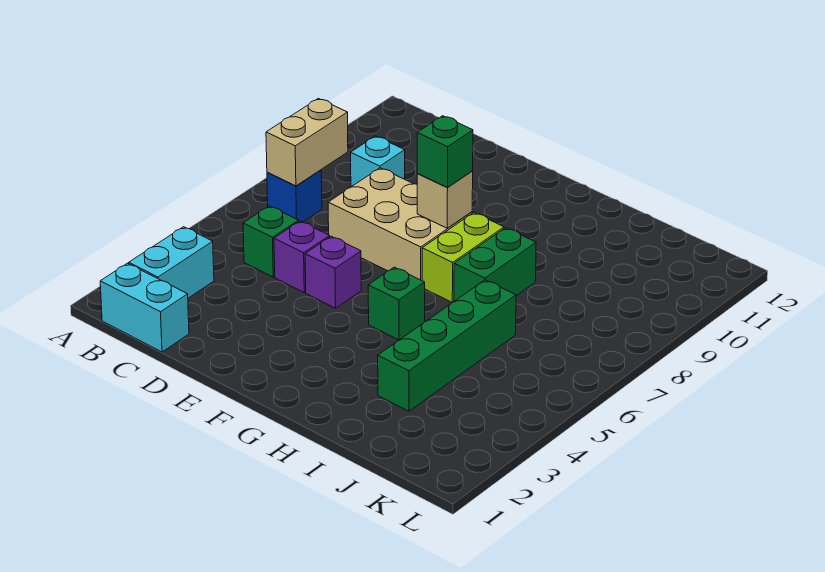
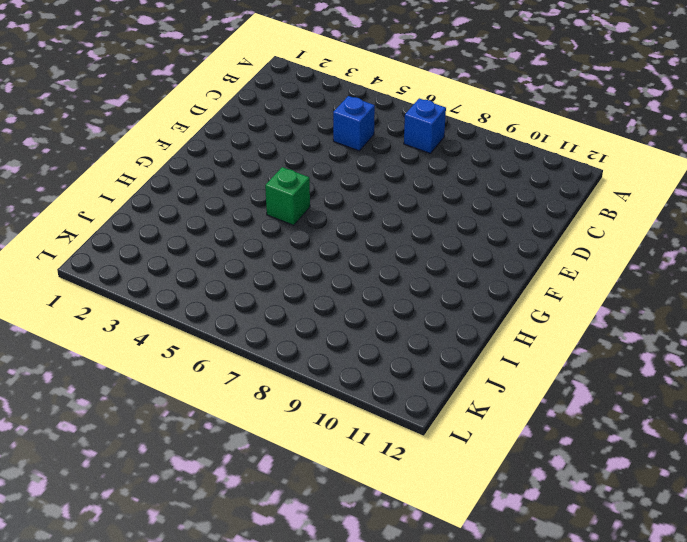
blue 1x1 brick [333,96,375,151] -> green 1x1 brick [243,206,299,277]
none -> cyan 1x2 brick [100,263,189,352]
none -> cyan 1x2 brick [129,227,214,298]
none -> cyan 1x1 brick [351,136,405,187]

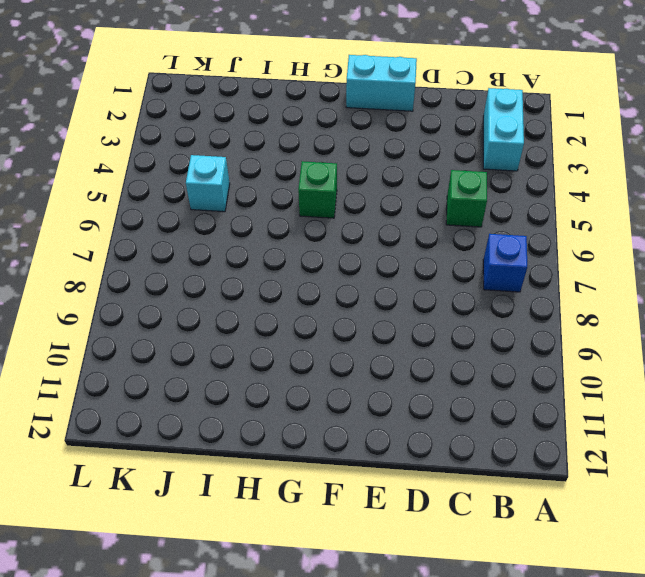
cyan 1x2 brick [346,55,417,111] -> cyan 1x2 brick moved to [100,263,189,352]
cyan 1x1 brick [186,155,230,212] -> cyan 1x1 brick moved to [351,136,405,187]
none -> purple 1x1 brick [274,221,330,293]
none -> tan 2x3 brick [328,168,472,280]
none -> purple 1x1 brick [305,236,361,308]

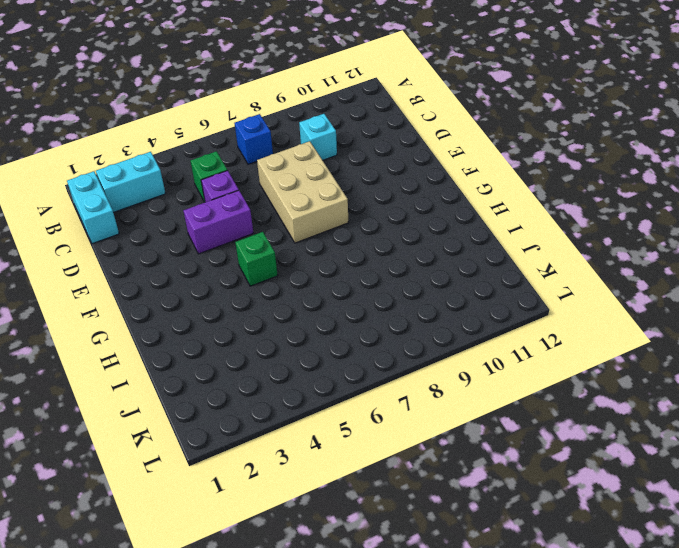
purple 1x2 brick [183,190,253,254] -> purple 1x1 brick [305,236,361,308]
none -> lime 1x2 brick [422,213,504,303]
none -> green 1x2 brick [454,228,536,301]
none -> green 1x4 brick [378,280,516,411]

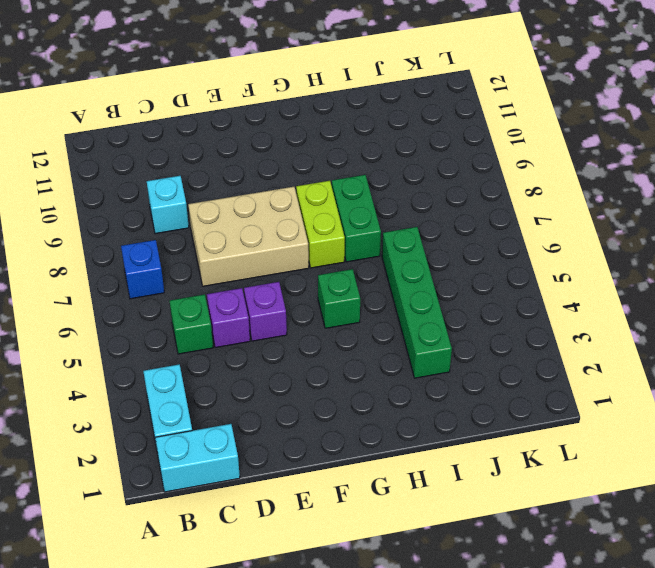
none -> tan 1x2 brick [266,98,348,186]
none -> tan 1x1 brick [417,171,473,228]
none -> green 1x1 brick [417,116,473,187]

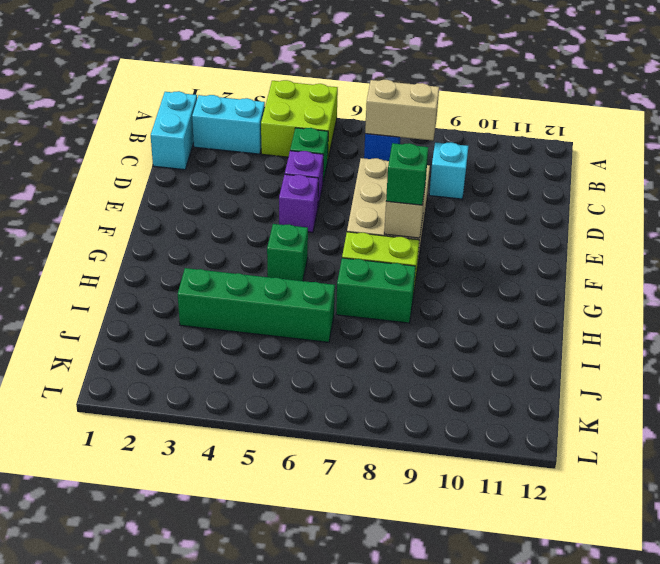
lime 2x2 brick [261,80,338,159] -> none

